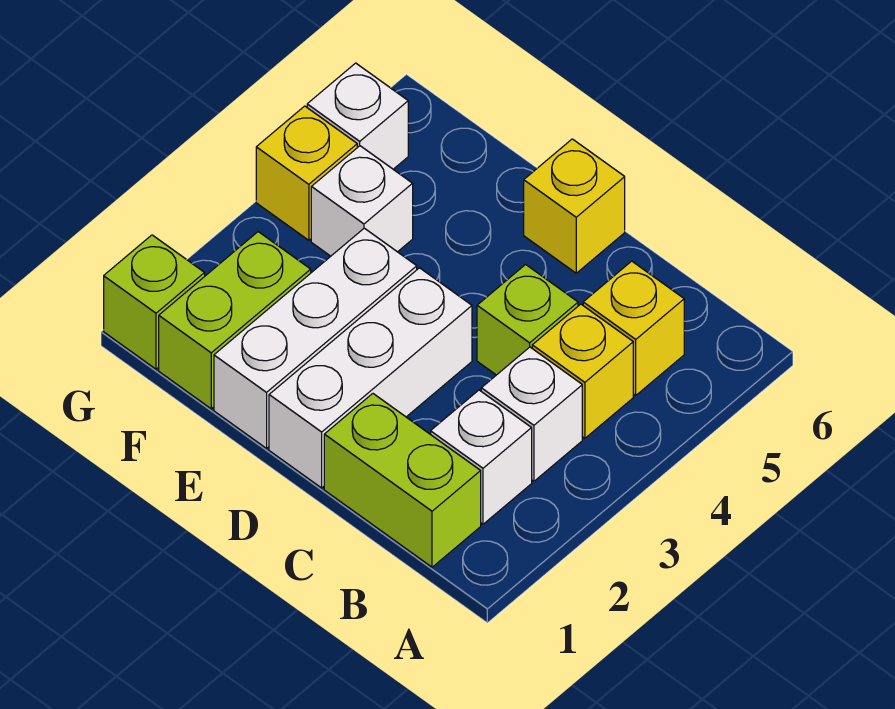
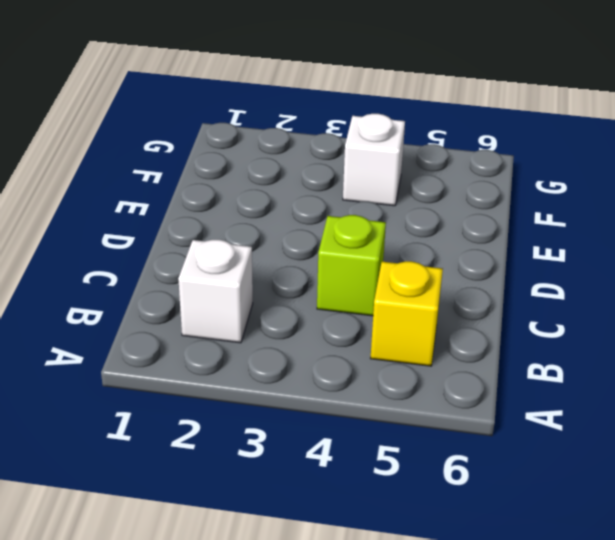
none -> lime 1x2 brick [324,394,481,567]
none -> white 1x1 brick [481,347,582,481]
none -> yellow 1x1 brick [532,304,633,438]

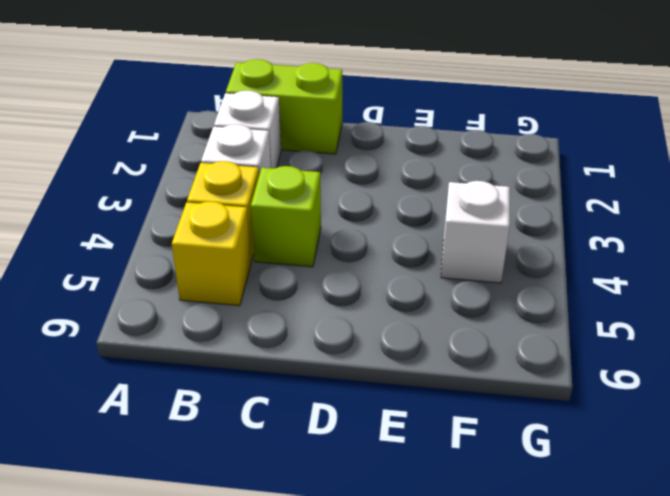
none -> white 1x3 brick [269,268,472,488]
none -> yellow 1x1 brick [524,139,625,273]
none -> white 1x3 brick [214,228,417,448]

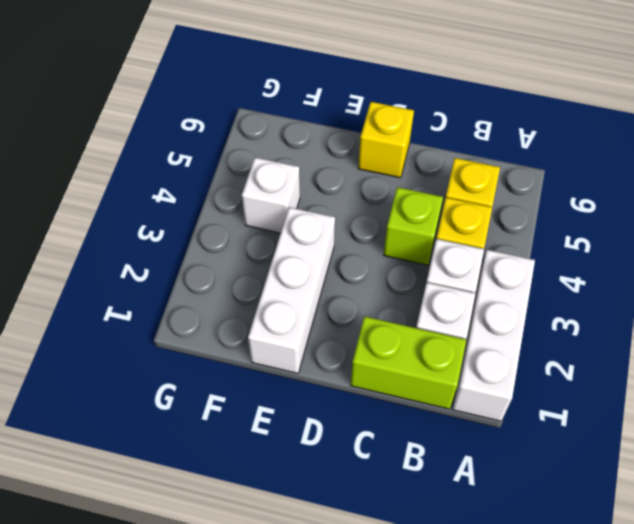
white 1x3 brick [452,250,535,421] -> white 1x3 brick moved to [269,268,472,488]
none -> lime 1x2 brick [159,232,311,409]
none -> lime 1x1 brick [104,235,205,369]
none -> yellow 1x1 brick [256,106,357,240]

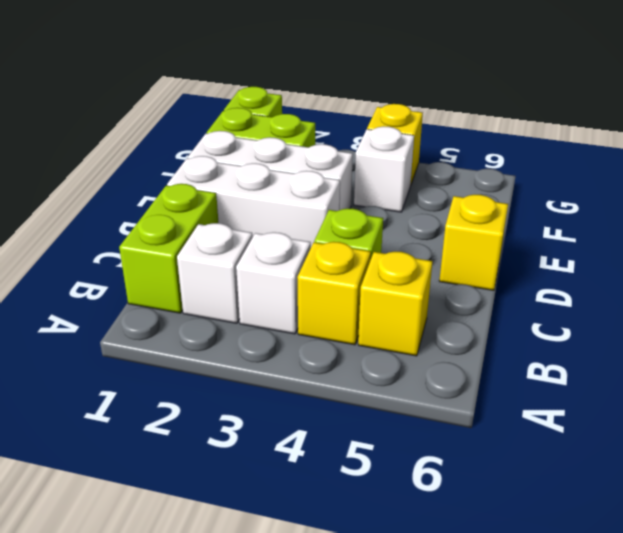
none -> white 1x1 brick [307,63,408,169]

